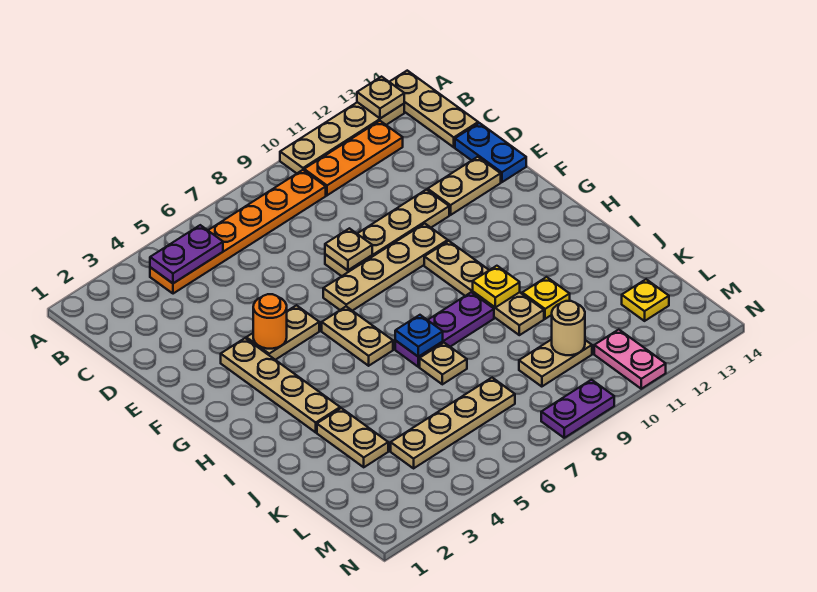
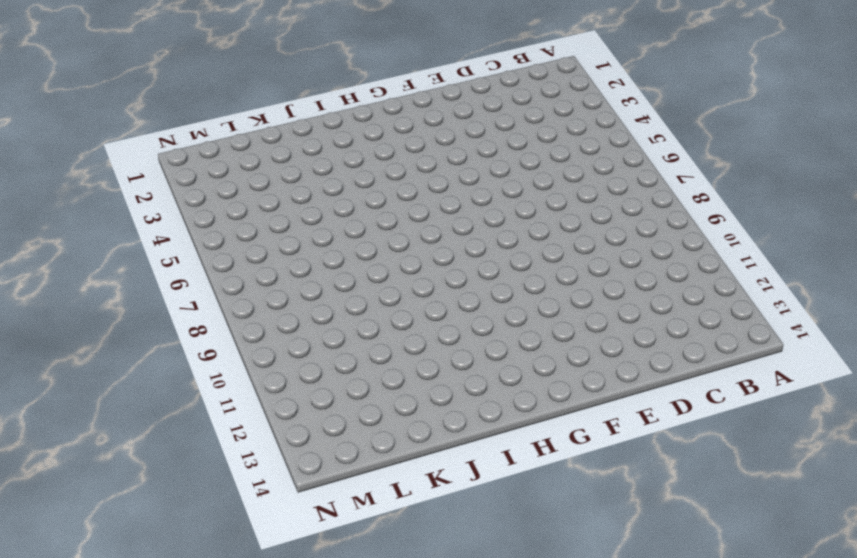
none -> tan 1x4 plate [280,102,404,173]
none -> tan 1x3 plate [390,71,478,147]
none -> orange 1x6 plate [150,170,326,294]

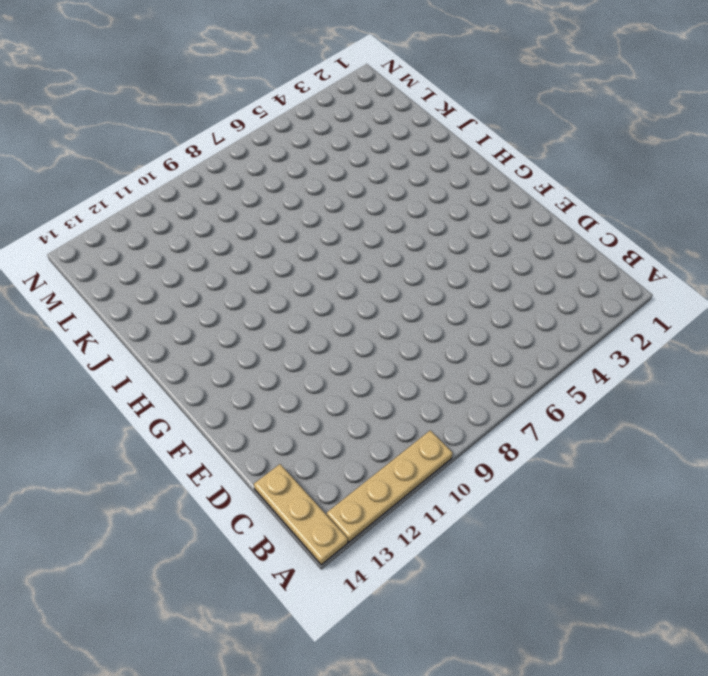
none -> orange 1x6 plate [150,170,326,294]
none -> orange 1x3 plate [304,121,403,195]
none -> blue 1x2 plate [455,123,526,182]

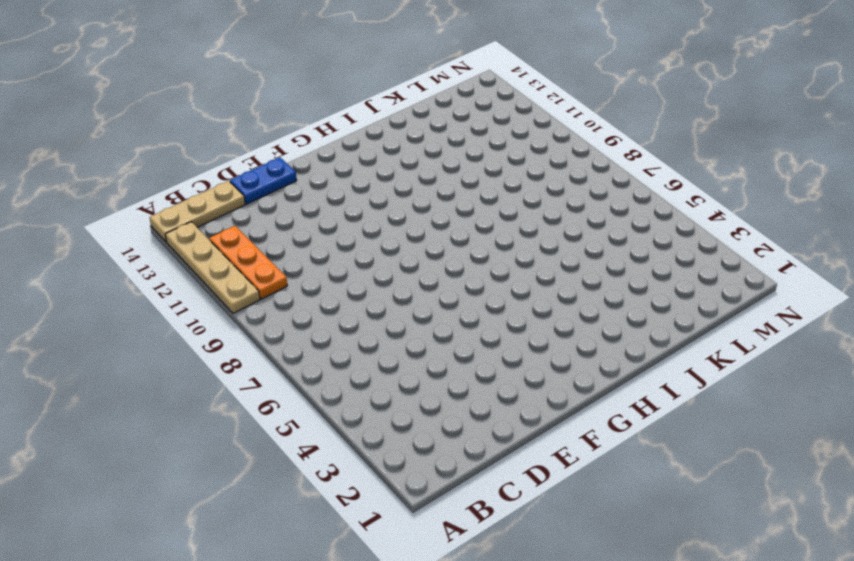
none -> orange 1x6 plate [150,170,326,294]
none -> tan 1x4 plate [325,190,449,276]
none -> tan 1x2 plate [428,157,501,215]

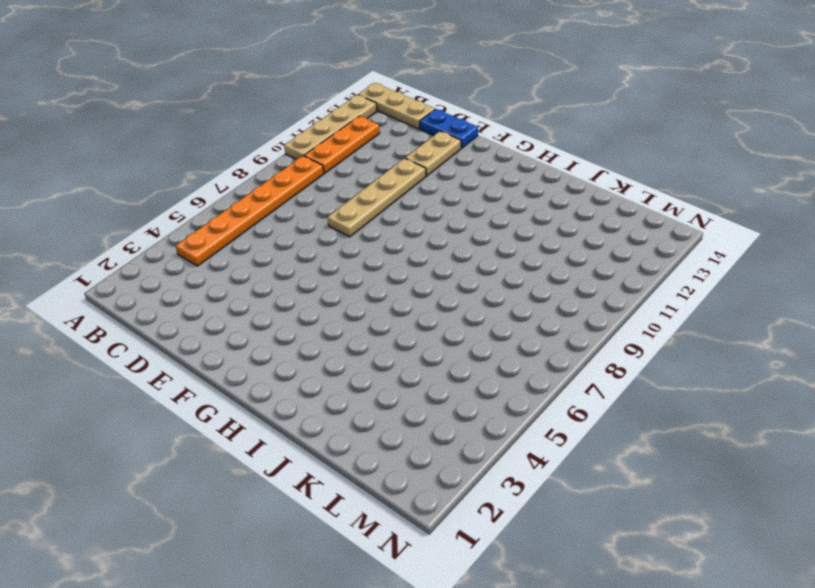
none -> tan 1x4 plate [221,338,340,432]
none -> tan 1x2 plate [246,305,319,360]
none -> tan 1x4 plate [323,223,448,311]

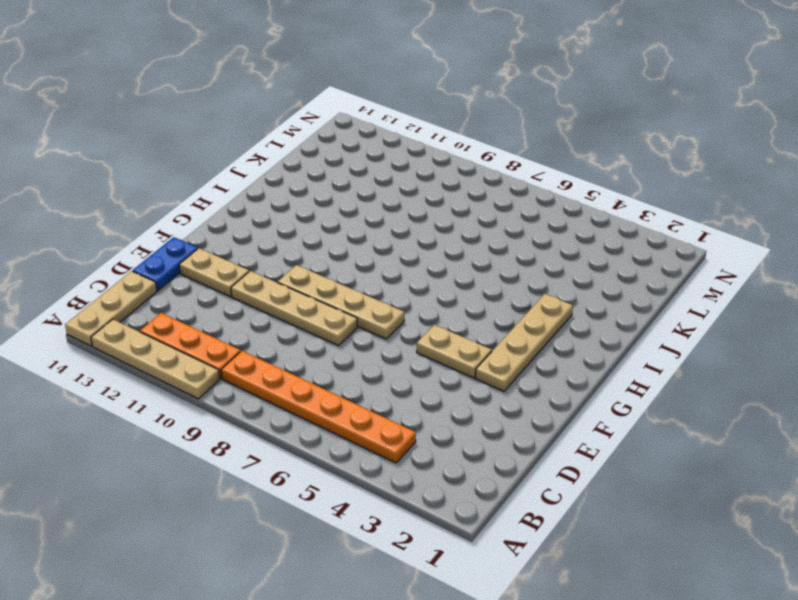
none -> tan 1x2 plate [322,307,393,366]
none -> tan 1x4 plate [424,241,544,335]
none -> purple 1x3 plate [395,292,494,367]

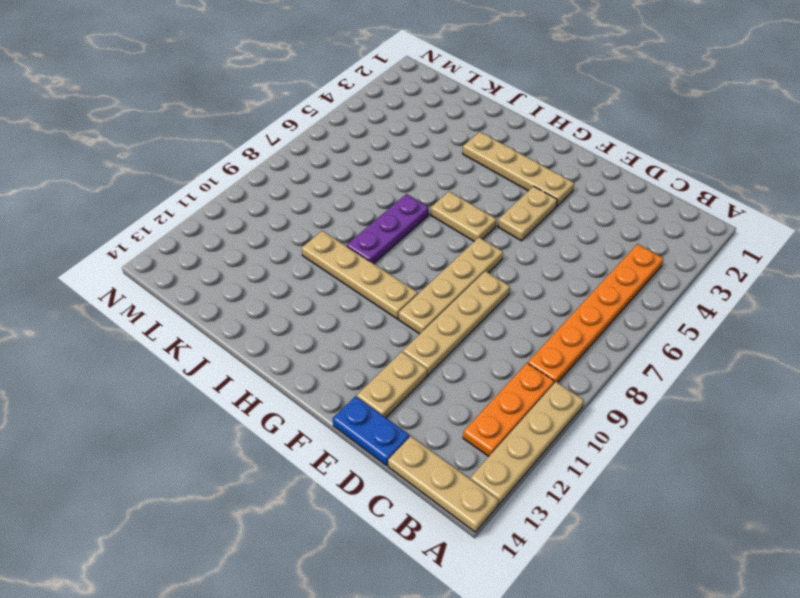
none -> tan 1x2 plate [317,408,388,467]
none -> tan 1x1 plate [420,343,467,384]
none -> yellow 1x1 plate [522,277,570,319]

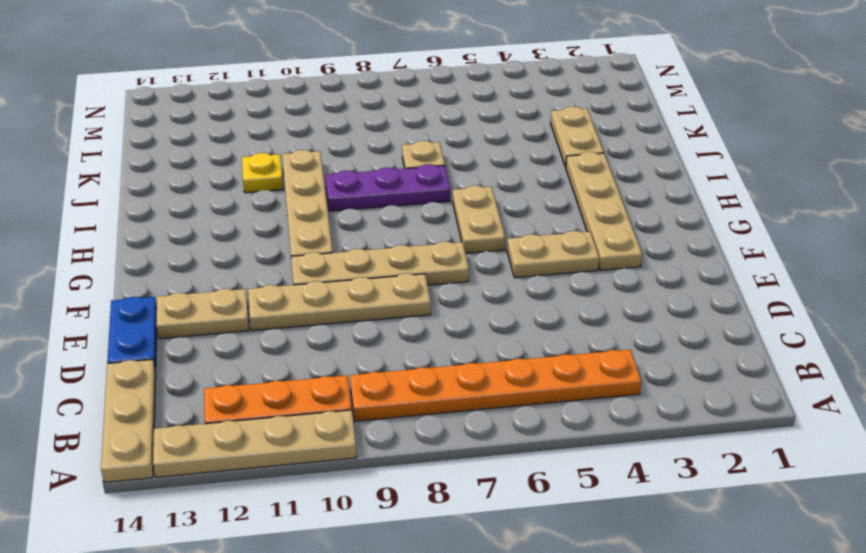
none -> tan 1x4 plate [391,378,515,468]
none -> tan 1x2 plate [519,339,592,387]
none -> yellow 1x1 plate [622,279,669,321]

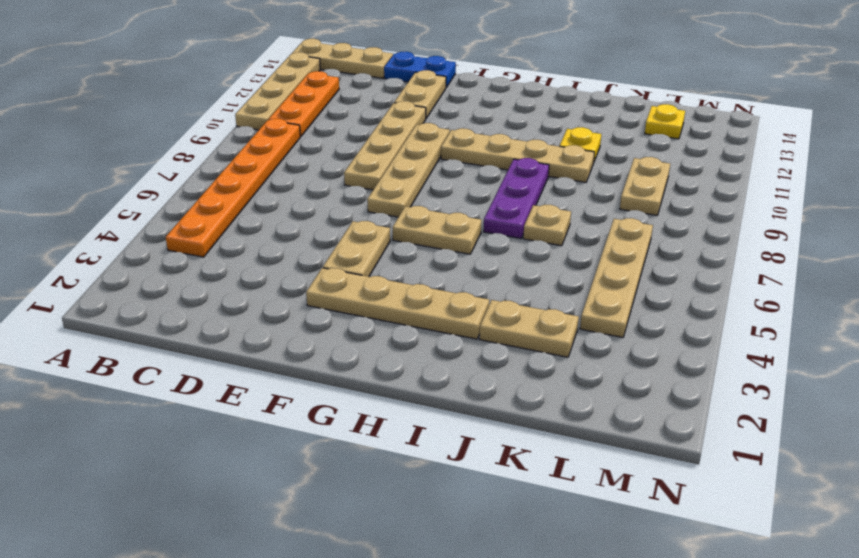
none -> pink 1x2 plate [594,330,666,389]
none -> purple 1x2 plate [541,380,614,438]
none -> tan 1x1 plate [357,77,404,118]

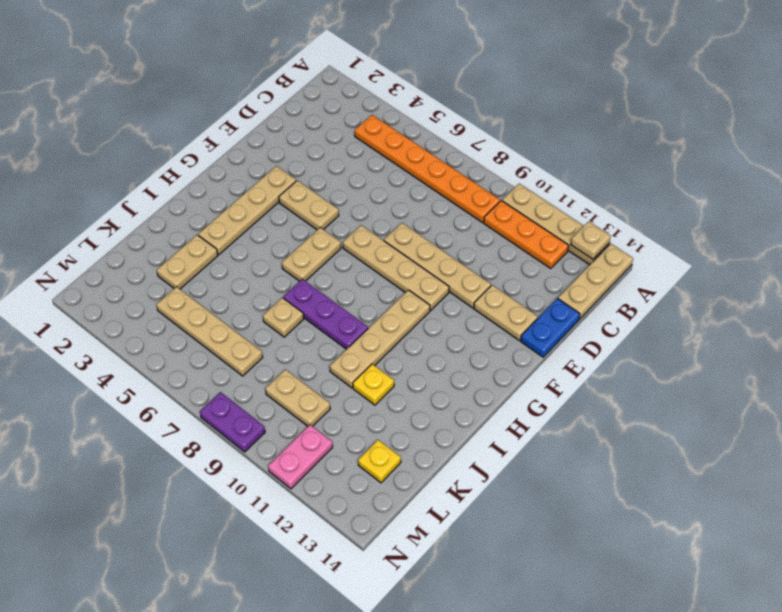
none -> purple 1x2 plate [150,225,223,283]
none -> tan 1x1 plate [325,228,372,270]
none -> orange 1x1 round brick [253,294,287,349]

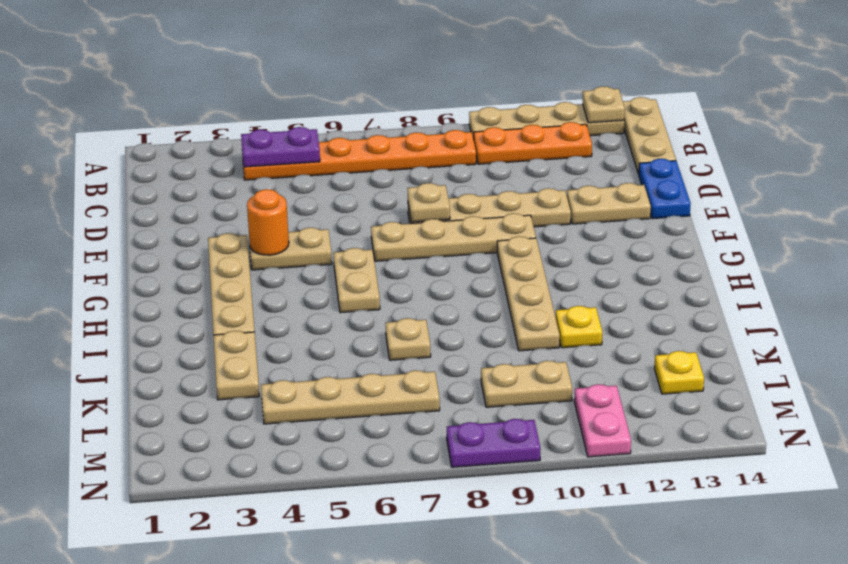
none -> purple 1x3 plate [395,292,494,367]
none -> blue 1x1 plate [395,315,443,357]
none -> yellow 1x1 plate [473,266,520,308]

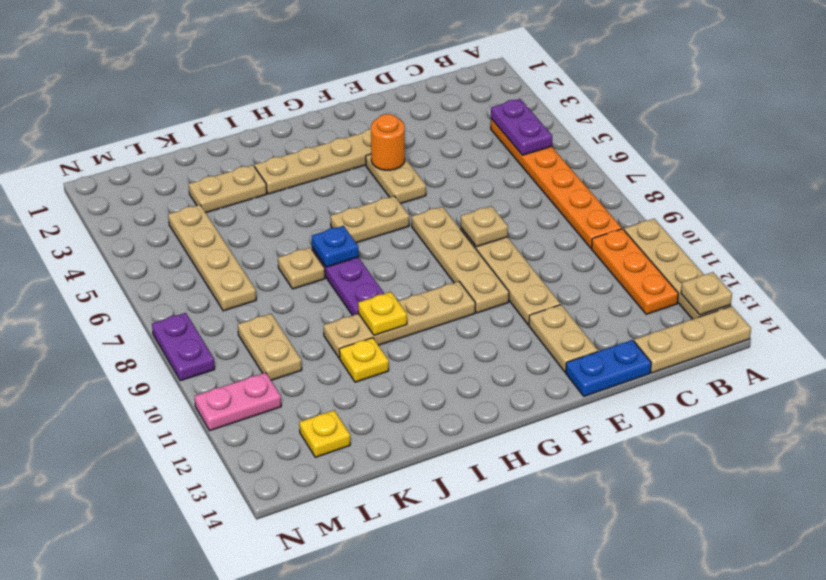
none -> tan 1x1 round brick [552,301,585,355]

